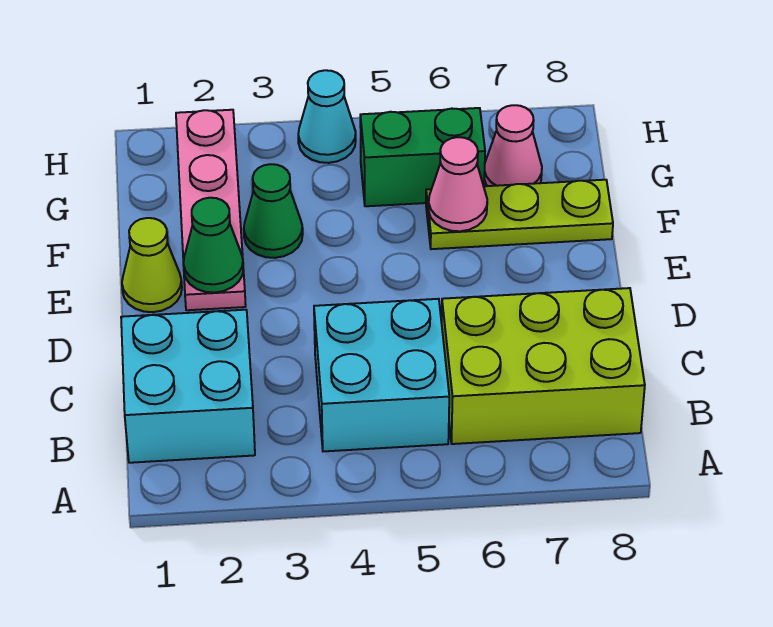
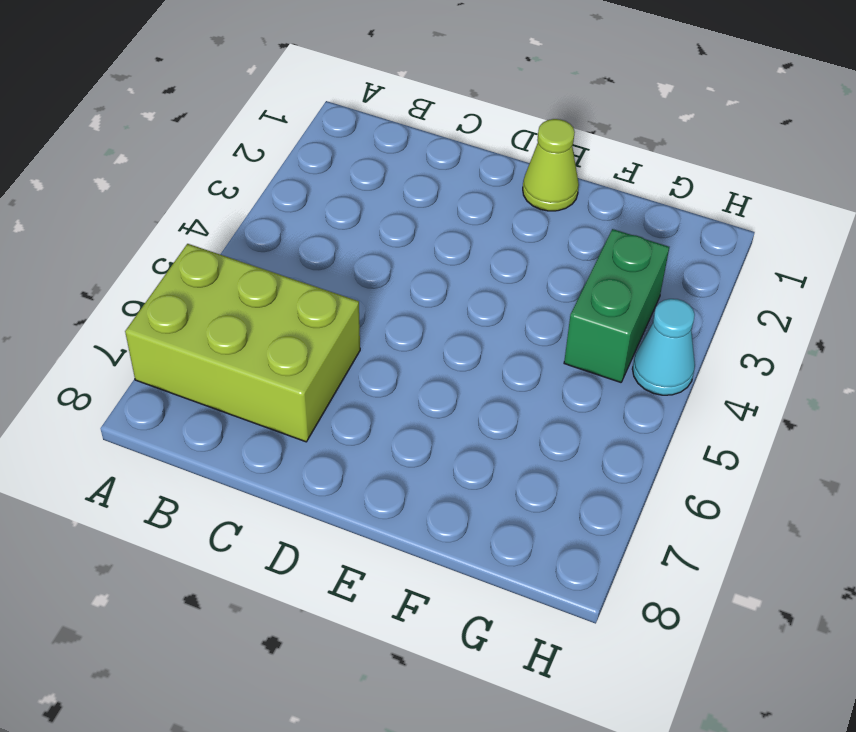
lime 2x3 brick [125,244,360,442] -> lime 2x3 brick turned to [442,288,645,444]
green 1x2 brick [564,229,669,382] -> green 1x2 brick moved to [360,108,485,206]
none -> cyan 2x2 brick [121,310,255,463]
none -> cyan 2x2 brick [314,299,449,451]
none -> pink 1x4 plate [176,110,246,310]

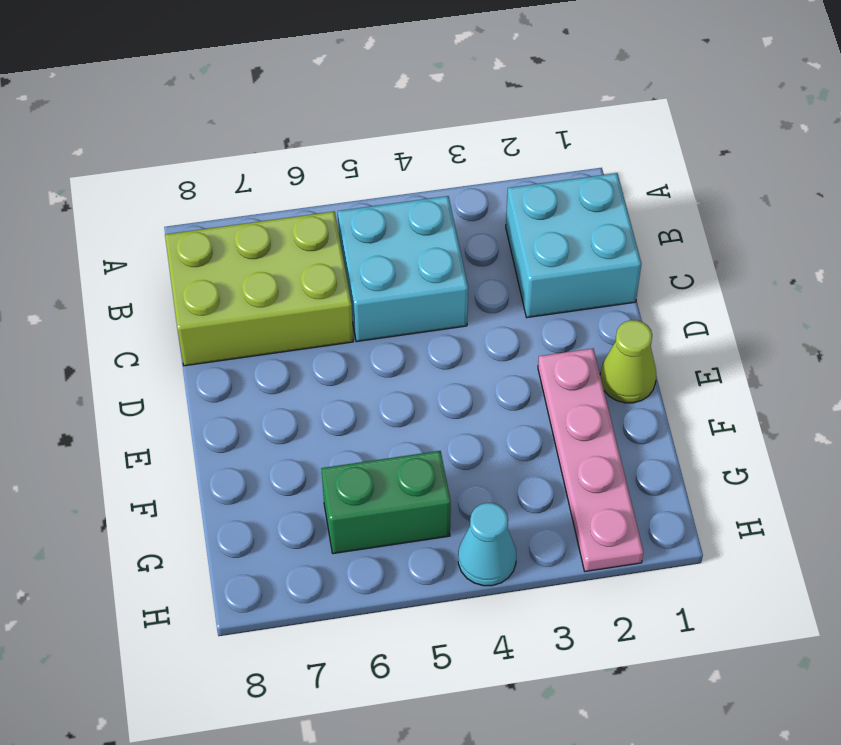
none -> green 1x1 cone [244,164,303,258]
none -> lime 1x3 plate [426,180,613,249]
none -> pink 1x1 cone [484,105,542,186]

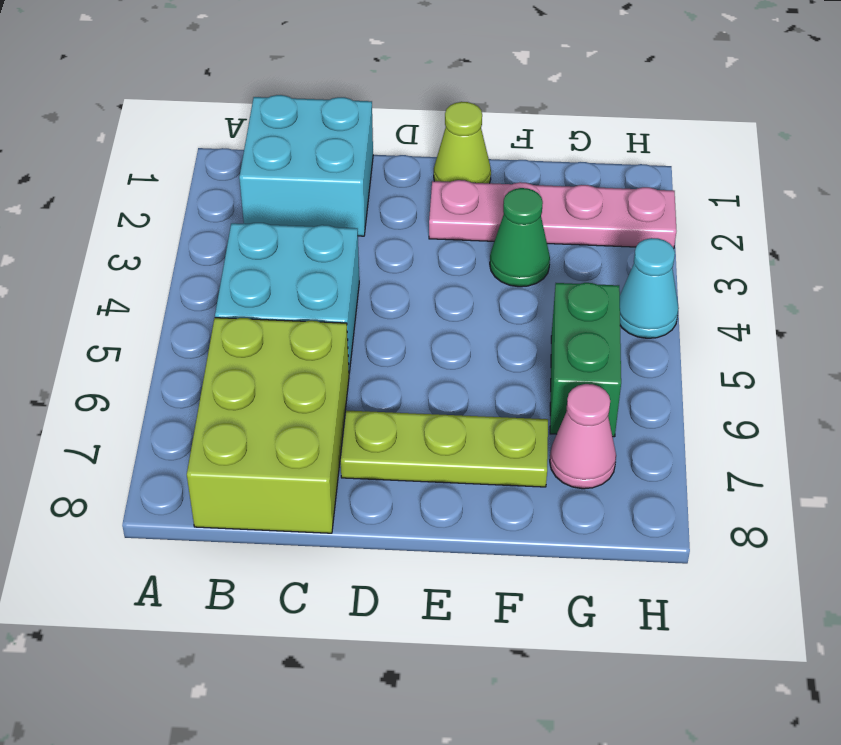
lime 1x3 plate [341,411,548,487] -> lime 1x3 plate turned to [426,180,613,249]
none -> green 1x1 cone [183,198,243,293]
none -> pink 1x1 cone [429,137,487,231]

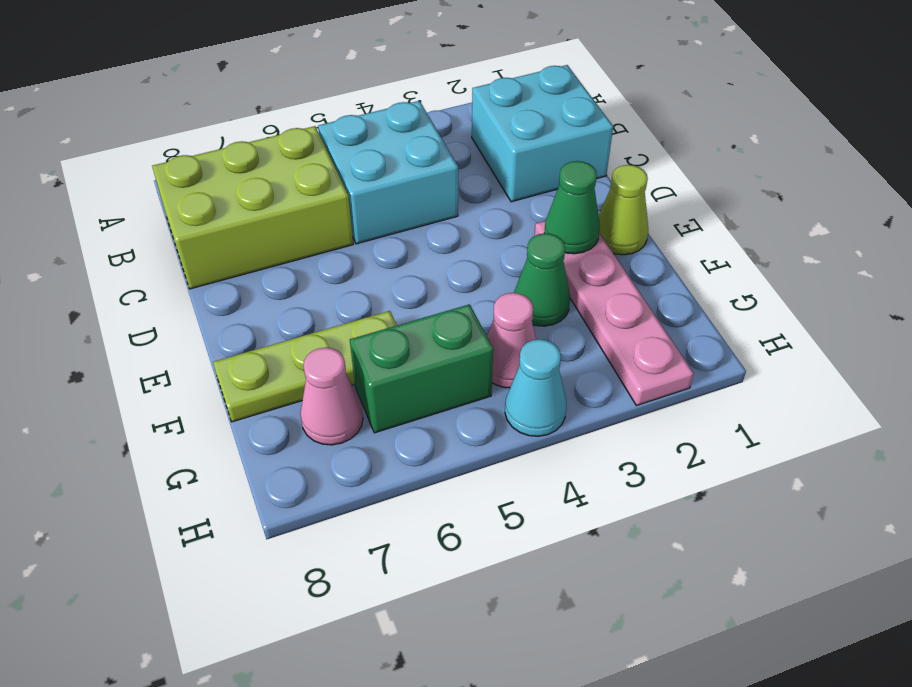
pink 1x1 cone [487,293,536,388] -> pink 1x1 cone moved to [429,137,487,231]

